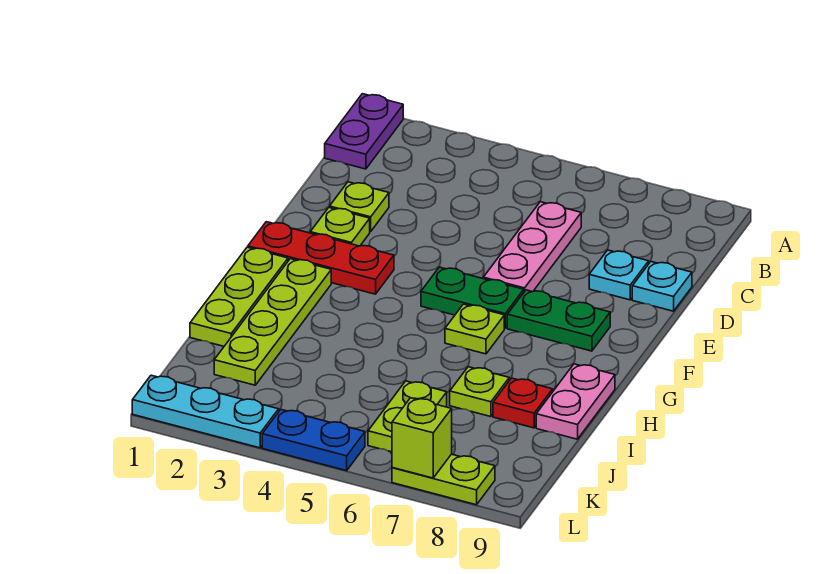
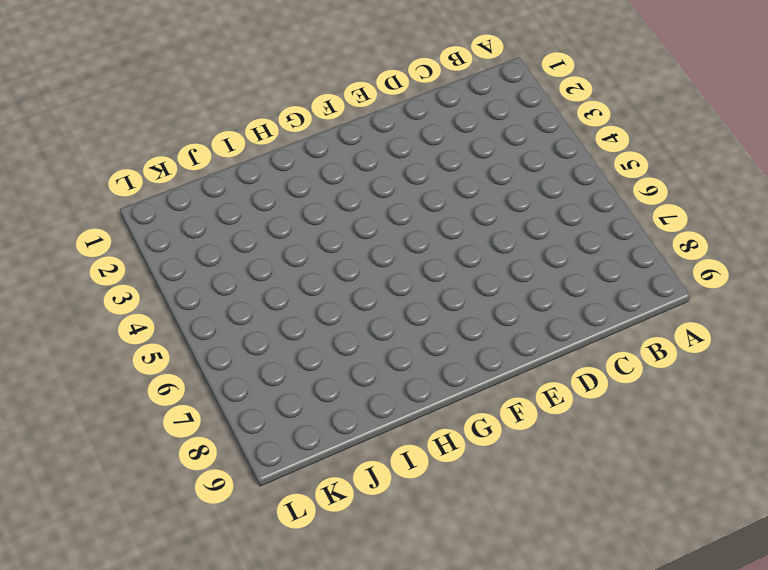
none -> purple 1x2 plate [325,94,403,169]
none -> pink 1x3 plate [483,202,581,292]
none -> lime 1x1 plate [330,182,389,232]

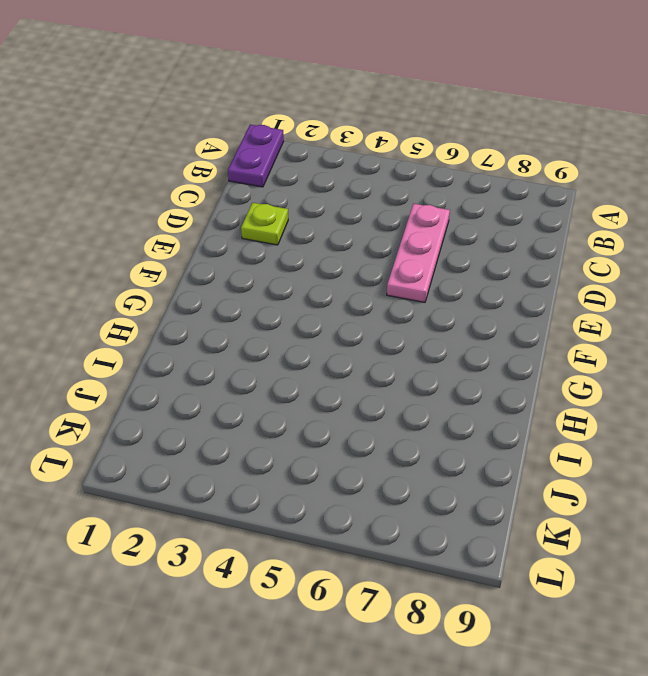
none -> cyan 1x1 plate [589,250,649,300]
none -> cyan 1x1 plate [632,262,692,311]
none -> lime 1x1 plate [310,208,370,246]

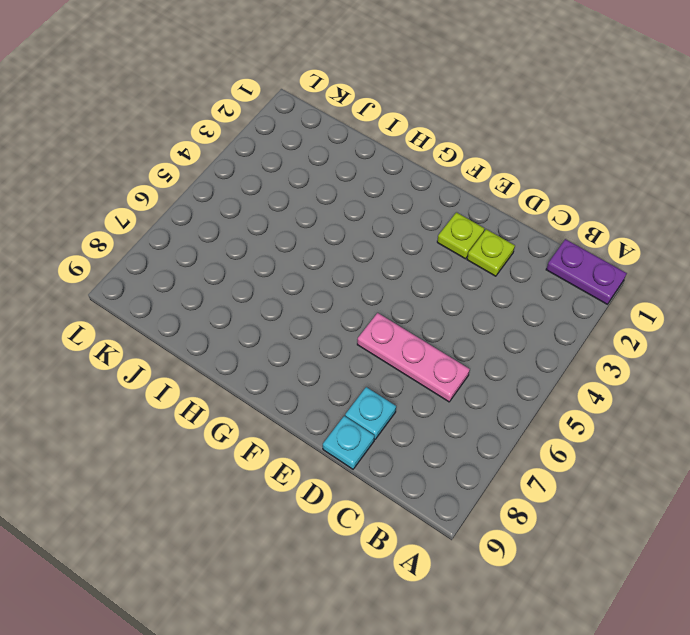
none -> red 1x3 plate [248,222,394,294]
none -> green 1x2 plate [421,267,524,328]
none -> green 1x2 plate [507,290,610,351]

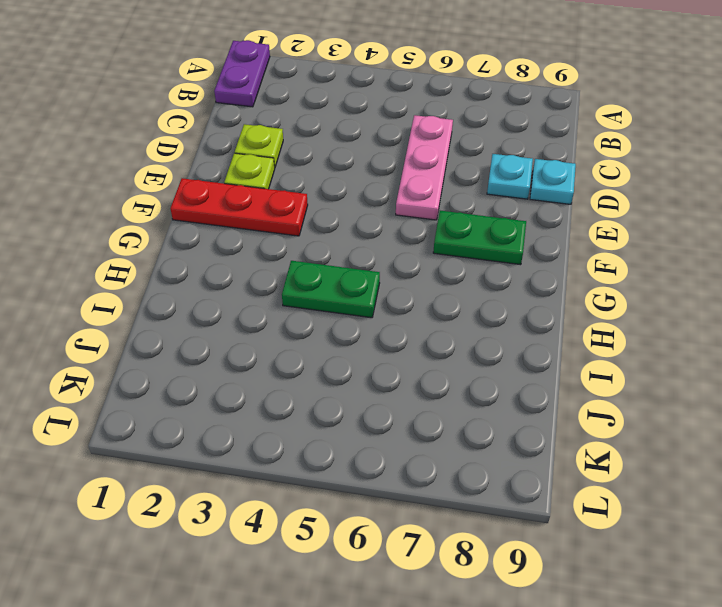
green 1x2 plate [282,261,380,318] -> green 1x2 plate moved to [421,267,524,328]
none -> lime 1x3 plate [190,247,288,346]
none -> lime 1x4 plate [214,259,331,385]
none -> lime 1x1 plate [445,304,504,354]

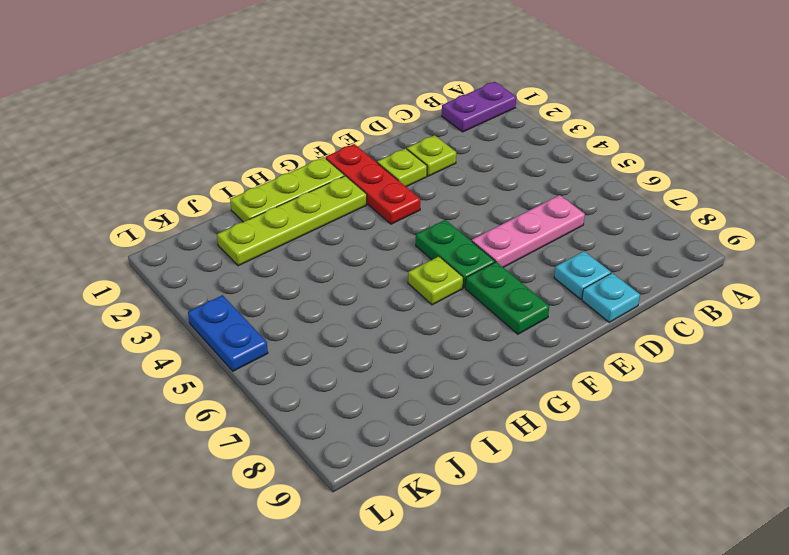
none -> pink 1x2 plate [536,364,615,439]
none -> lime 1x1 plate [450,367,509,417]
none -> red 1x1 plate [493,378,553,428]

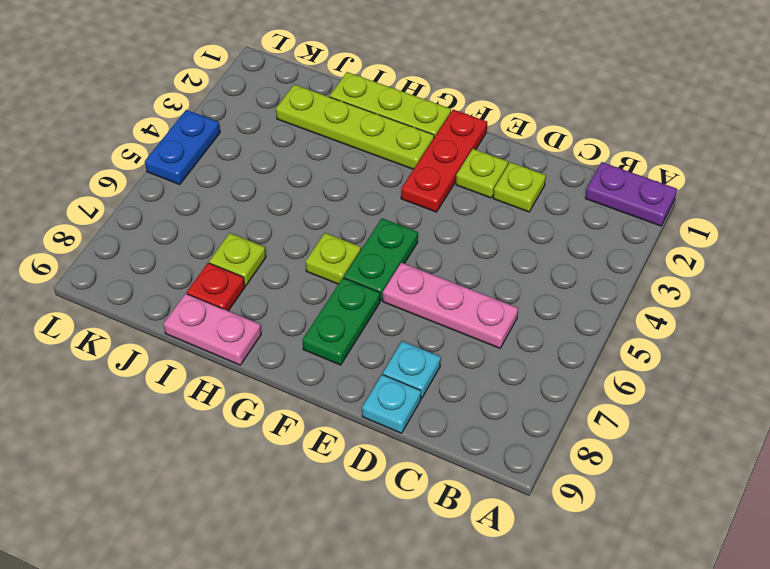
none -> lime 1x2 plate [368,381,447,452]
none -> cyan 1x3 plate [132,375,279,448]
none -> lime 1x2 plate [392,454,495,505]

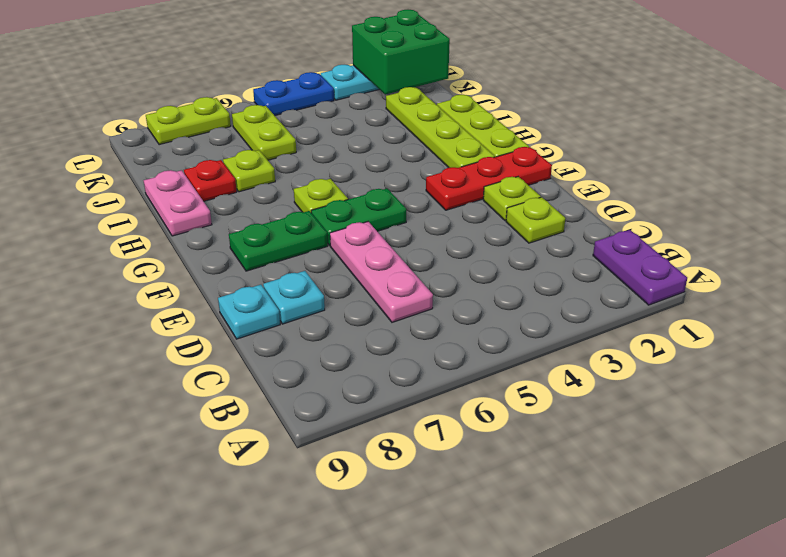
green 2x2 brick [352,10,450,95] -> none
none -> lime 1x1 brick [392,398,452,478]

